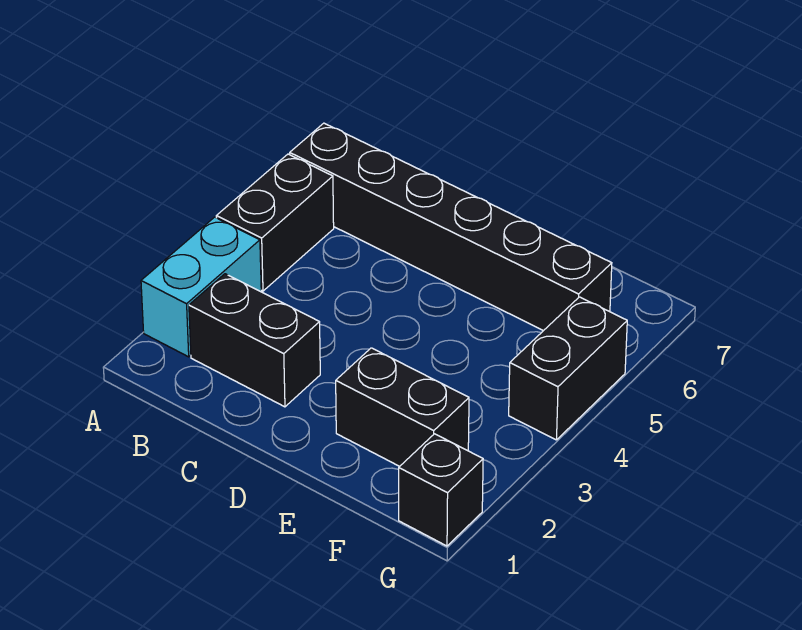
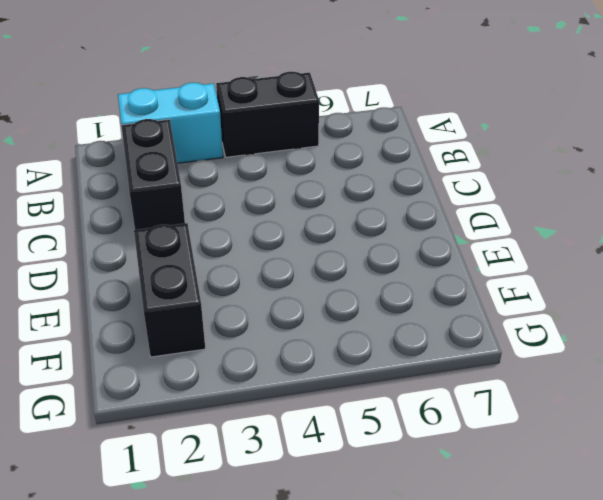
none -> black 1x6 brick [290,123,612,331]
none -> black 1x1 brick [399,434,483,546]

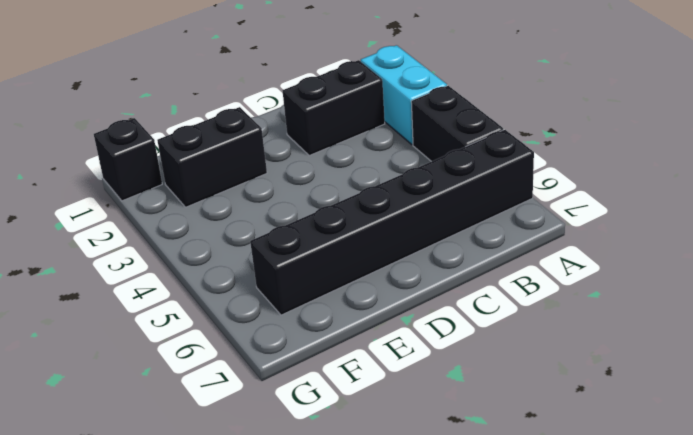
none -> black 1x2 brick [509,297,627,440]

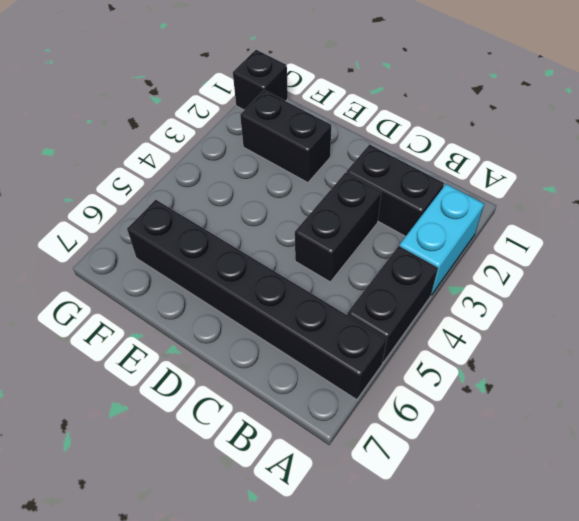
black 1x2 brick [295,173,381,282] -> black 1x2 brick moved to [509,297,627,440]

